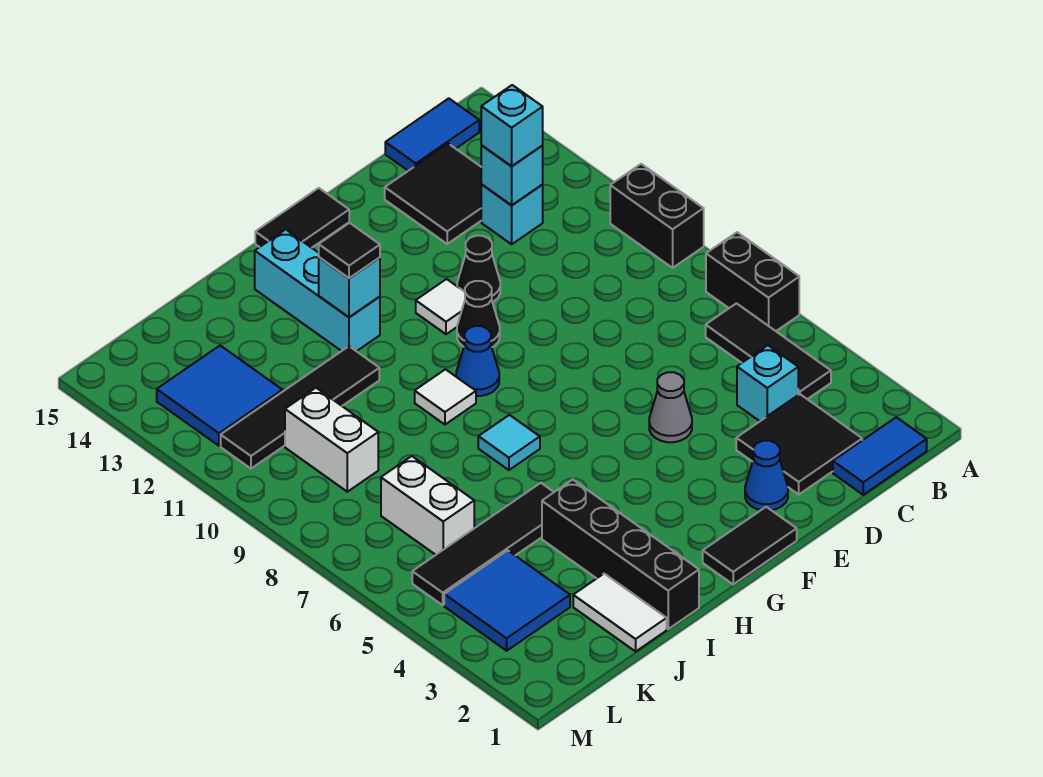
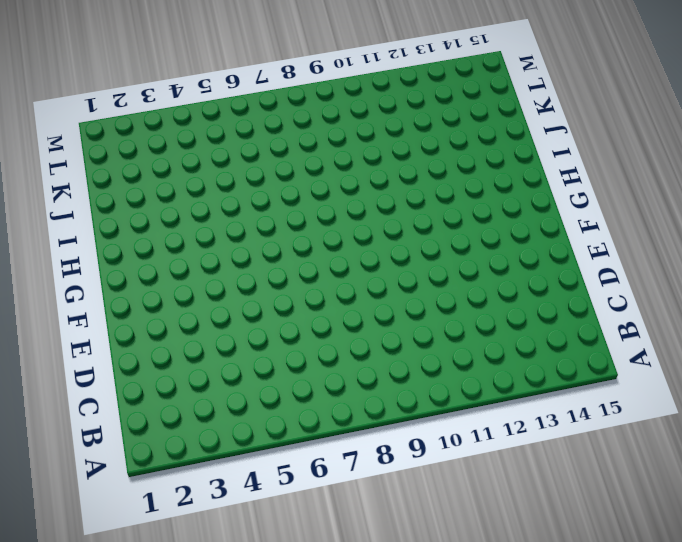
none -> black 1x2 brick [706,232,799,331]
none -> black 1x2 brick [610,164,704,268]
none -> blue 1x2 tile [833,417,927,495]
none -> black 1x3 tile [706,303,831,399]

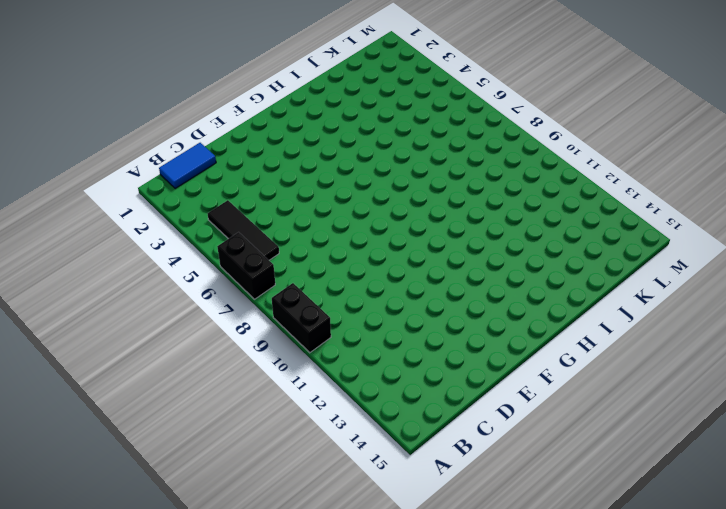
none -> blue 1x2 tile [385,98,479,171]
none -> black 2x2 tile [736,394,862,494]
none -> cyan 1x1 brick [737,345,798,421]
none -> cyan 1x1 brick [481,184,543,244]

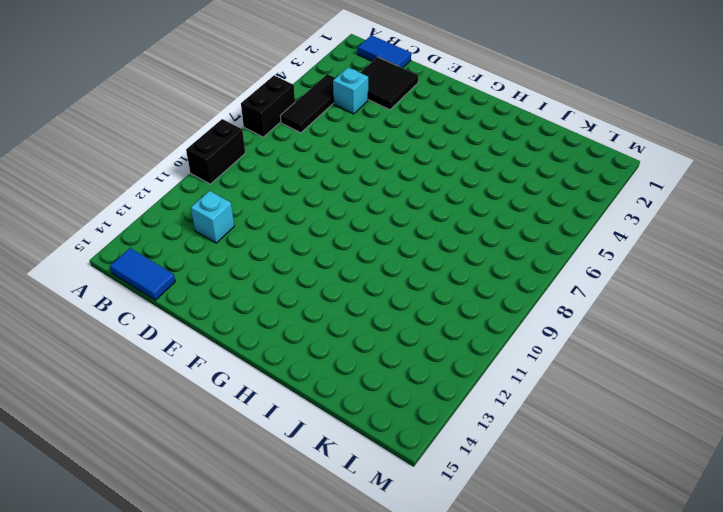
none -> black 2x2 tile [385,144,481,244]
none -> blue 1x1 cone [745,441,788,510]
none -> grey 1x1 cone [649,372,692,442]
none -> black 1x1 cone [457,236,500,302]

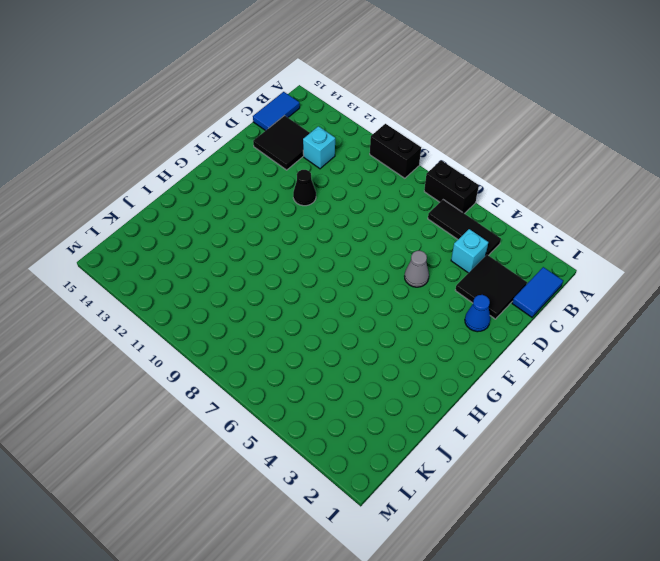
none -> black 1x2 tile [703,507,797,584]
none -> black 1x1 cone [457,281,500,347]
none -> white 1x1 tile [416,279,465,334]
none -> black 1x2 tile [255,188,349,248]

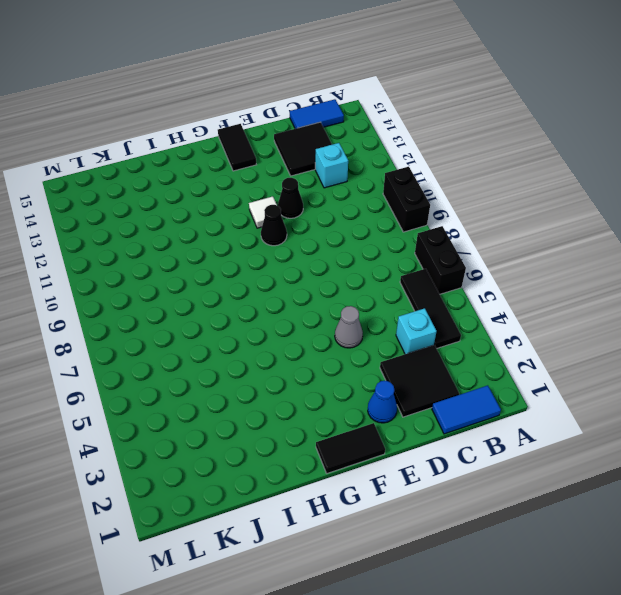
black 1x2 tile [218,124,256,171] -> black 1x2 tile turned to [255,188,349,248]
none -> blue 1x1 cone [456,326,499,396]
none -> cyan 1x1 tile [478,415,540,470]
none -> white 1x1 tile [415,369,476,424]
none -> cyan 1x3 brick [255,229,380,351]

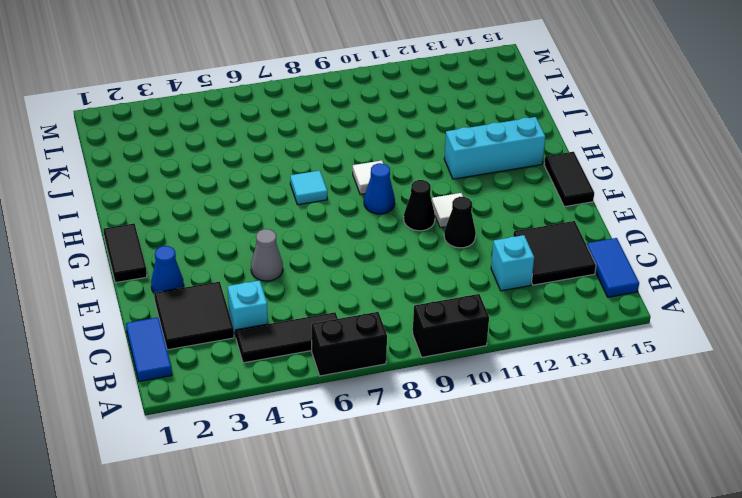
none -> black 1x4 brick [542,480,699,629]
none -> black 1x4 tile [412,483,554,605]
none -> black 1x4 tile [221,346,379,468]
none -> white 1x2 tile [573,574,667,651]

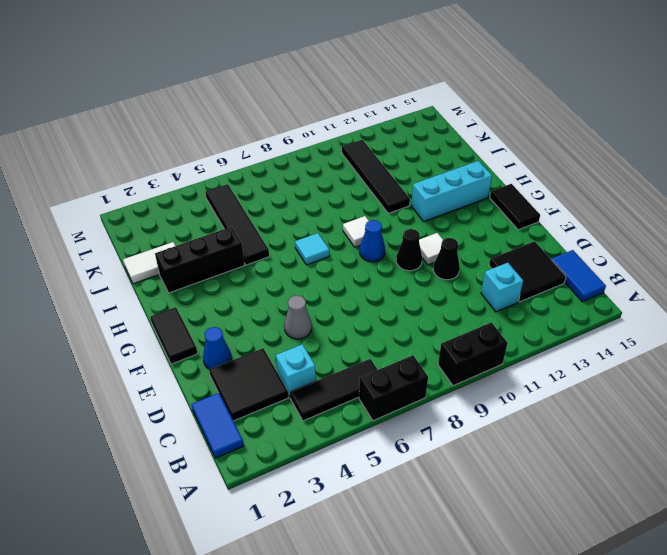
black 1x3 brick [155,227,244,293] -> black 1x4 brick [542,480,699,629]
none -> blue 2x2 tile [444,550,570,651]
none -> white 1x2 brick [381,456,474,555]
none -> white 1x2 brick [285,388,378,492]
none -> blue 2x2 tile [157,346,282,446]

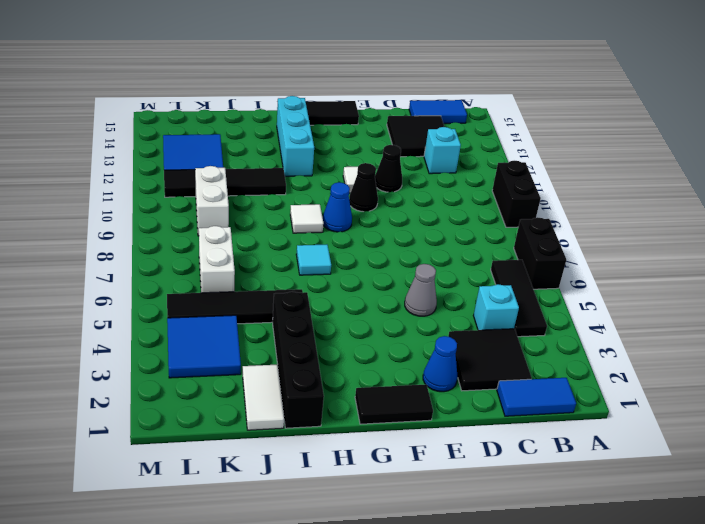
none -> cyan 1x1 brick [481,145,543,205]
none -> cyan 1x1 brick [319,257,380,317]
none -> cyan 1x1 brick [481,85,543,166]
none -> black 1x1 tile [319,223,380,278]

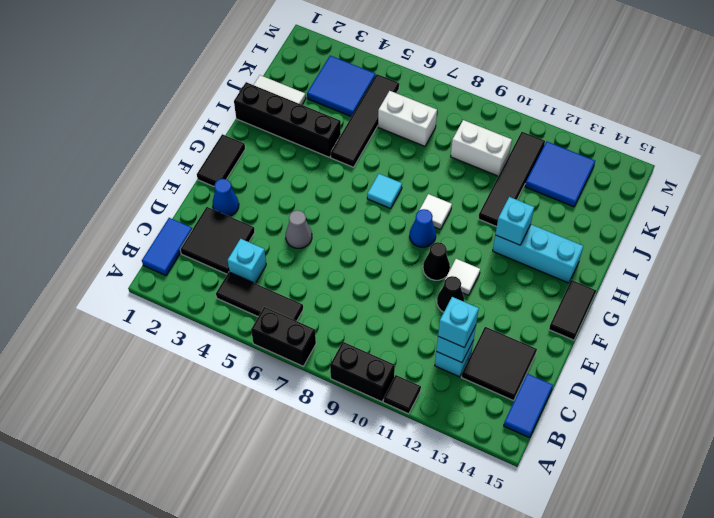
black 1x1 tile [383,375,421,414] -> black 1x1 tile moved to [319,223,380,278]

